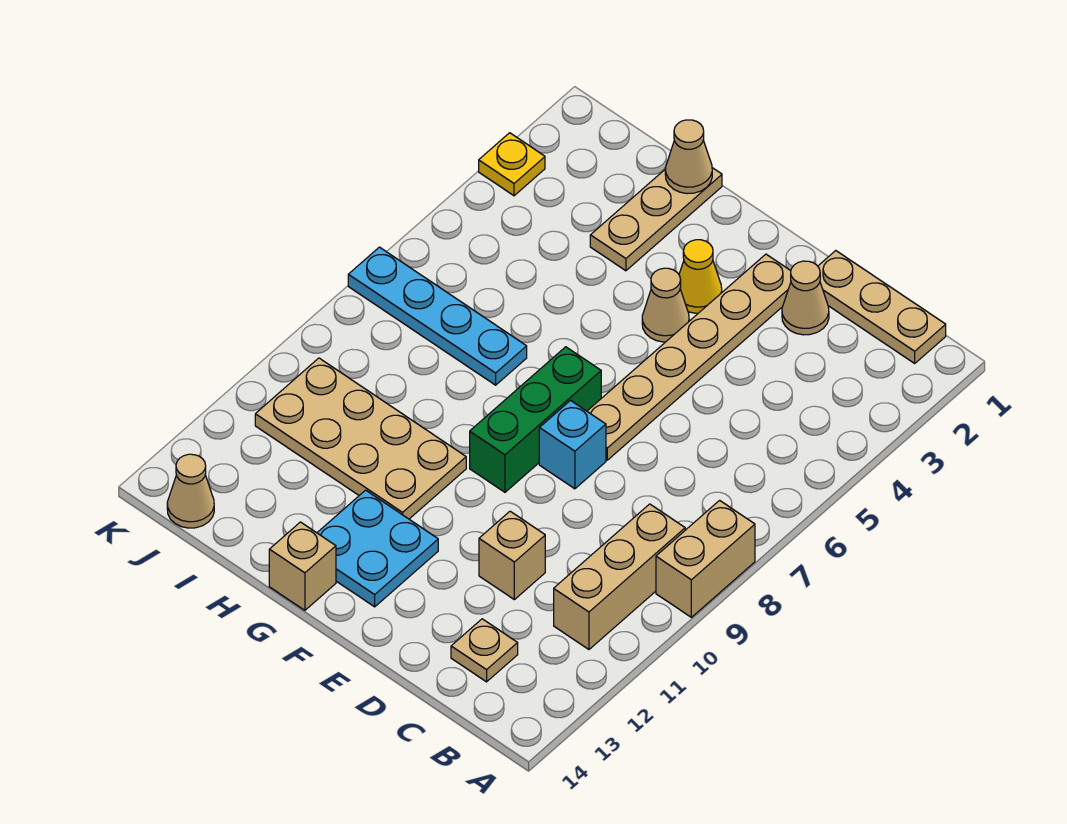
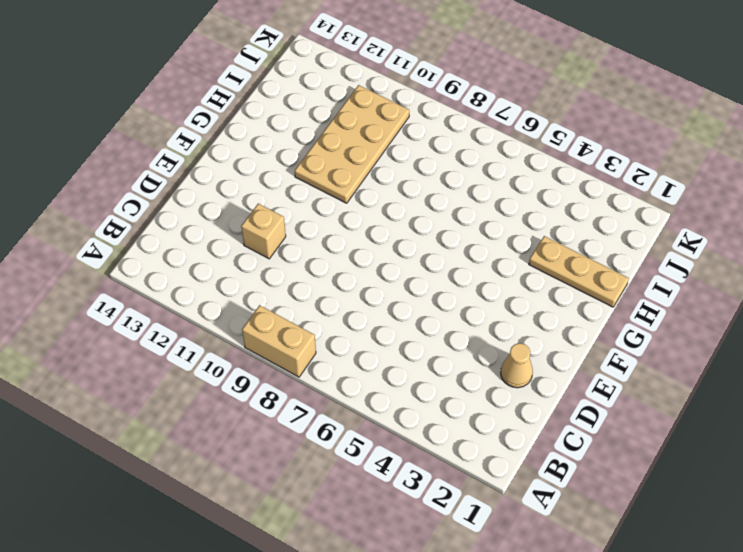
none -> tan 1x3 plate [818,251,946,363]
none -> tan 1x3 brick [554,504,685,649]
none -> tan 1x1 plate [451,619,518,682]

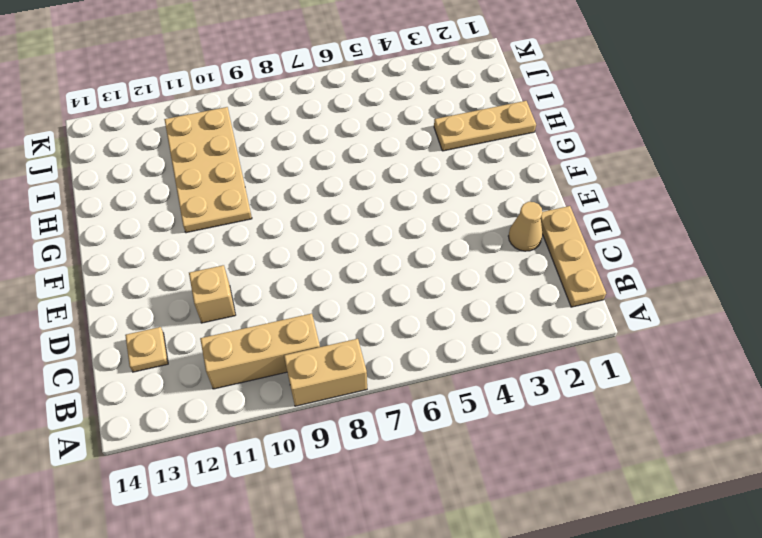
none -> tan 1x6 plate [587,254,791,460]
none -> cyan 1x1 brick [539,401,606,489]
none -> yellow 1x1 cone [679,240,722,313]

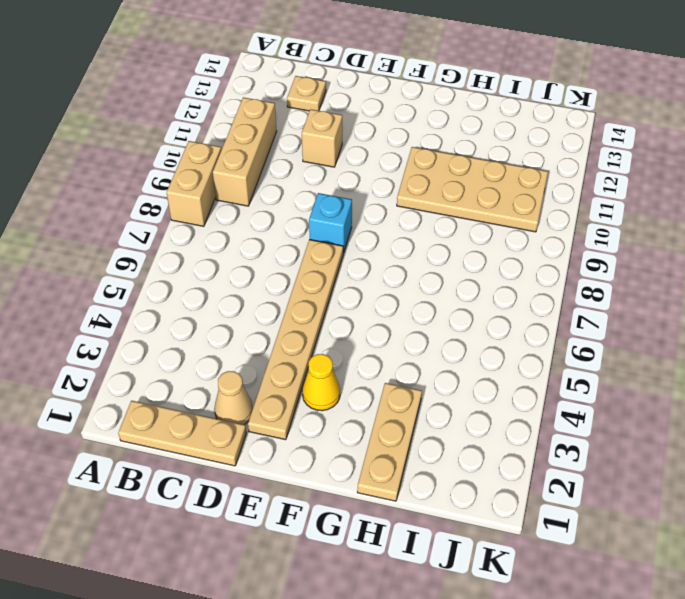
none -> tan 1x1 cone [642,268,689,342]
none -> green 1x3 brick [470,347,601,492]
none -> cyan 2x2 plate [317,490,438,607]

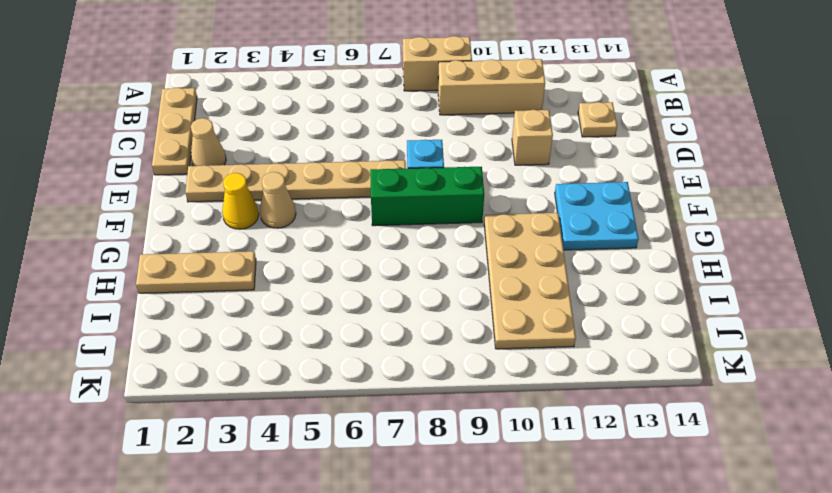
none -> tan 1x1 brick [269,522,336,610]
none -> cyan 1x4 plate [348,247,527,385]
none -> tan 1x1 cone [167,454,214,528]

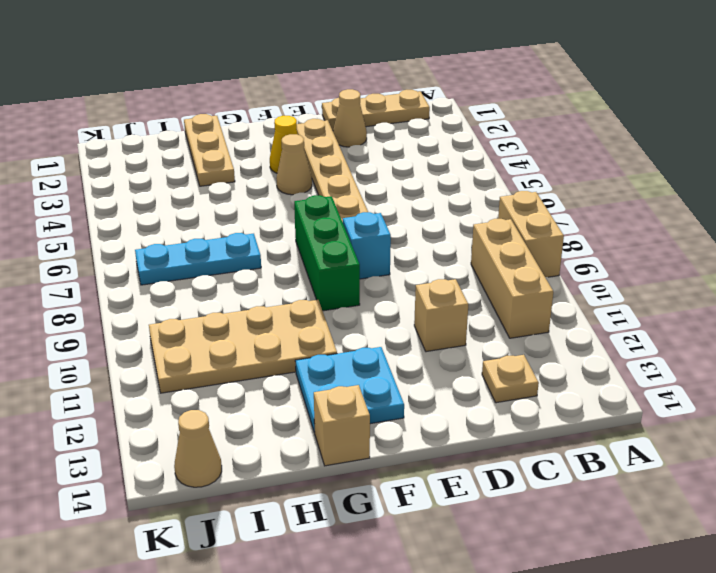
cyan 1x3 plate [135,233,261,285] -> cyan 1x4 plate [348,247,527,385]
none -> yellow 1x1 plate [479,133,545,196]
none -> tan 1x1 cone [665,120,712,194]

